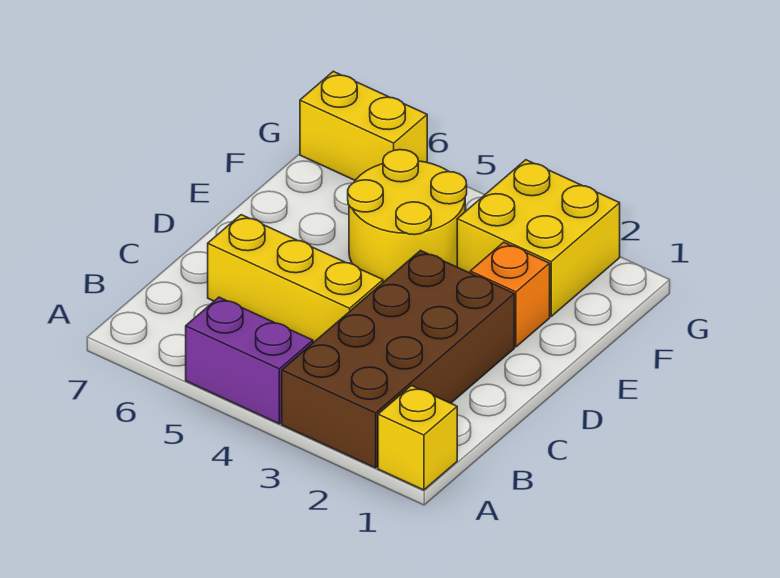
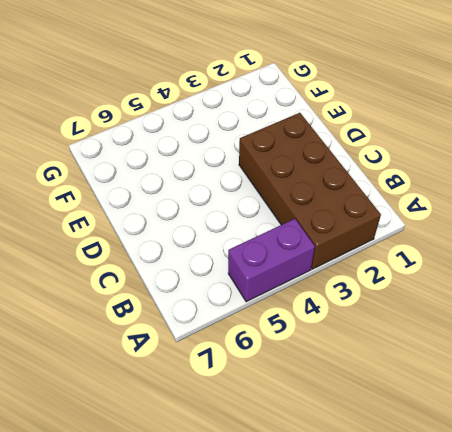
none -> yellow 1x1 brick [378,386,457,490]
none -> yellow 1x3 brick [208,215,383,343]

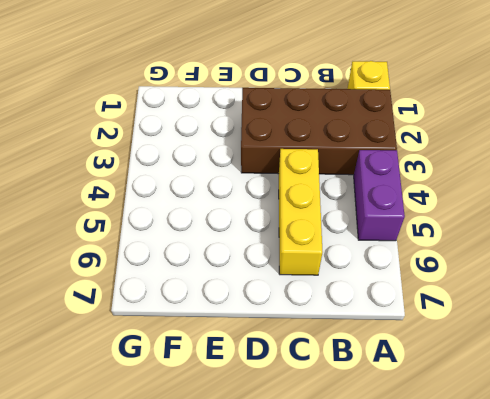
none -> orange 1x1 brick [470,242,550,347]
none -> yellow 2x2 round brick [348,150,467,282]

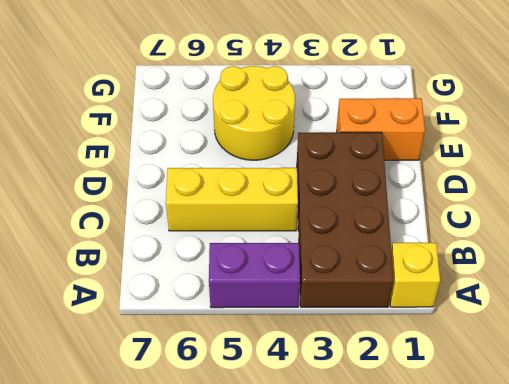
orange 1x2 brick [337,98,425,160] -> orange 1x1 brick [470,242,550,347]
none -> yellow 2x2 brick [457,160,620,316]
none -> yellow 1x2 brick [300,71,427,180]

